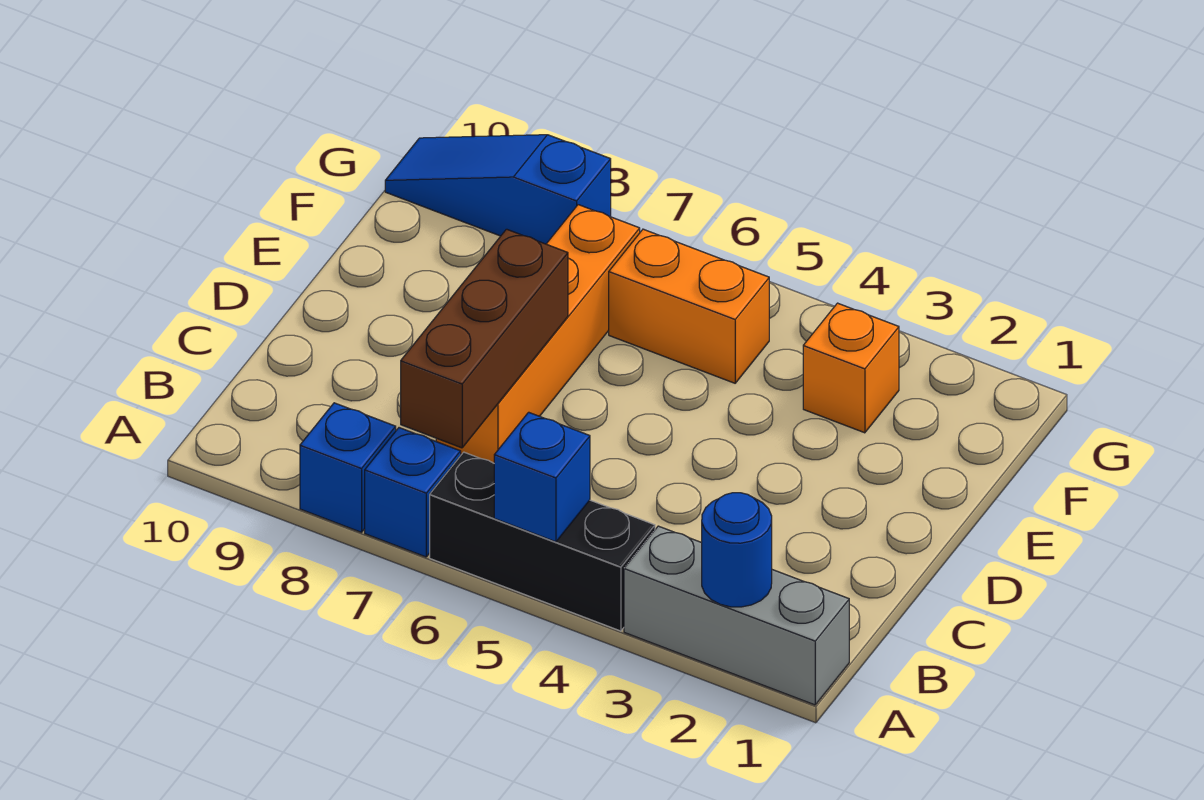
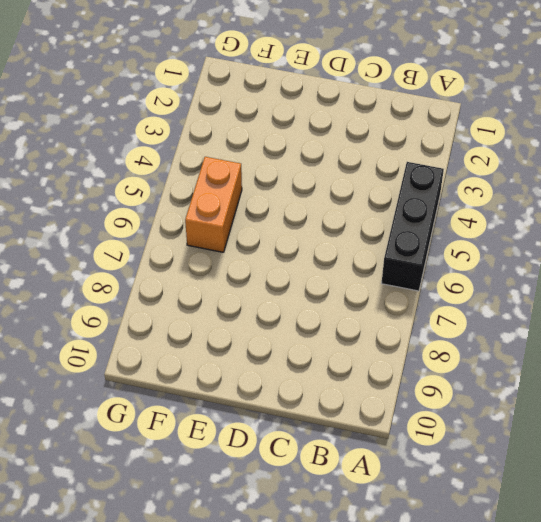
none -> grey 1x3 brick [624,526,849,705]
none -> blue 1x1 brick [365,428,461,557]

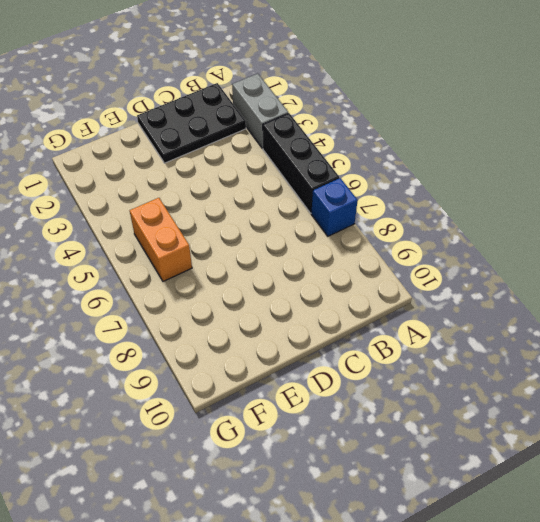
grey 1x2 brick [232,74,288,148] -> grey 1x3 brick [624,526,849,705]
black 2x3 plate [137,83,246,163] -> none
none -> blue 1x1 brick [300,403,396,532]
none -> orange 1x4 brick [436,205,640,463]

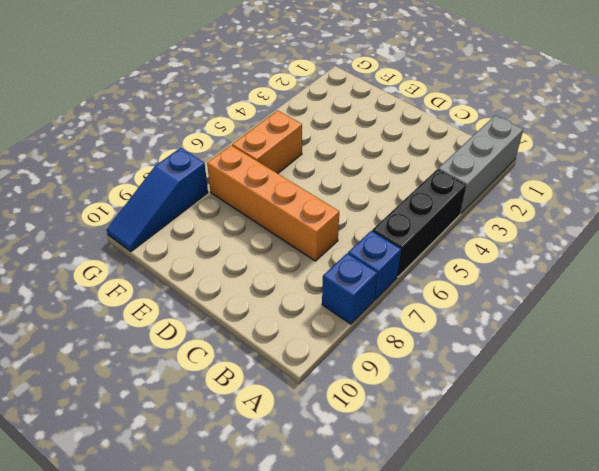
none -> orange 1x1 brick [803,303,899,433]
none -> blue 1x1 round brick [702,493,772,607]

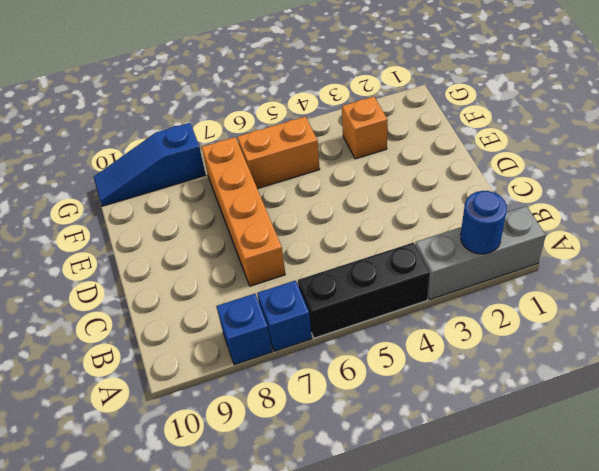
none -> blue 1x1 brick [494,412,590,542]
none -> brown 1x3 brick [401,229,568,448]

